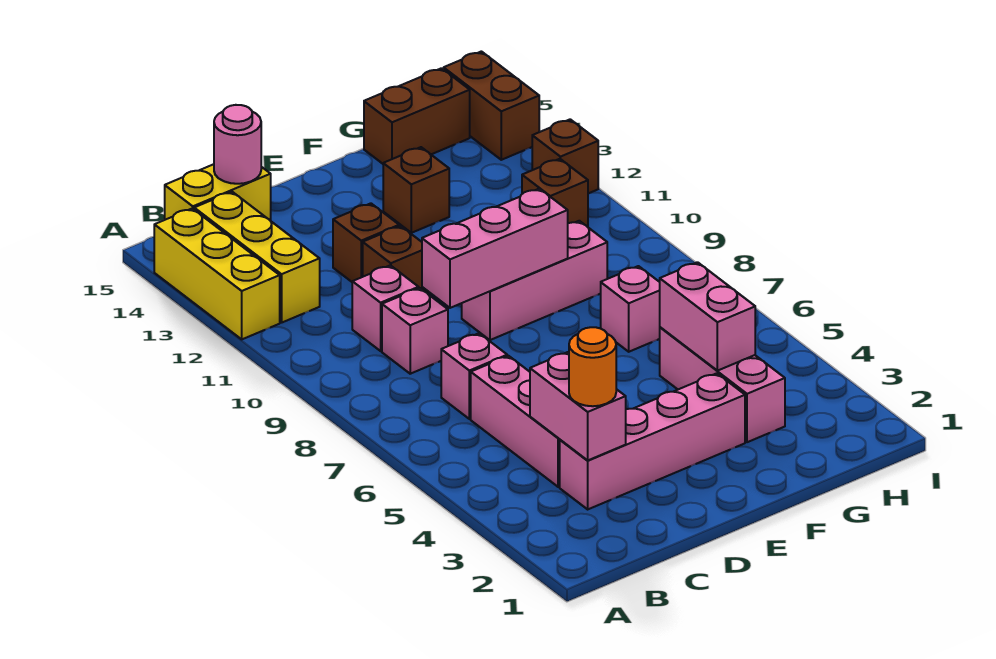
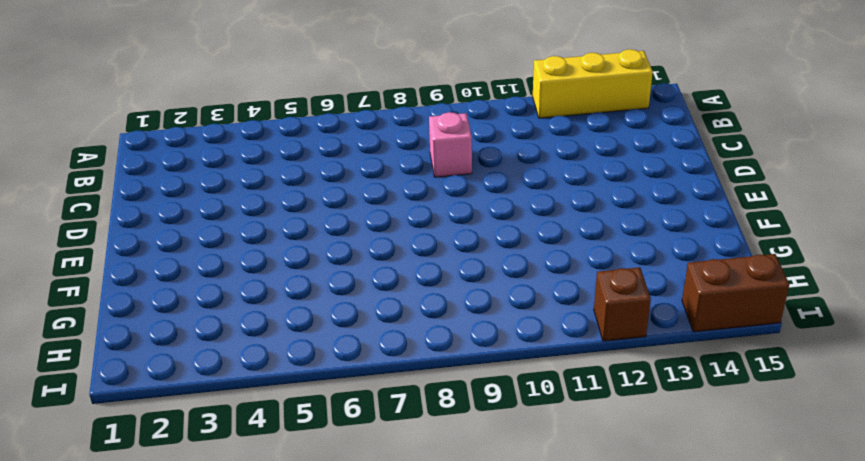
none -> yellow 1x3 brick [194,192,320,323]
none -> yellow 1x2 brick [165,164,271,221]
none -> pink 1x4 brick [560,373,745,509]

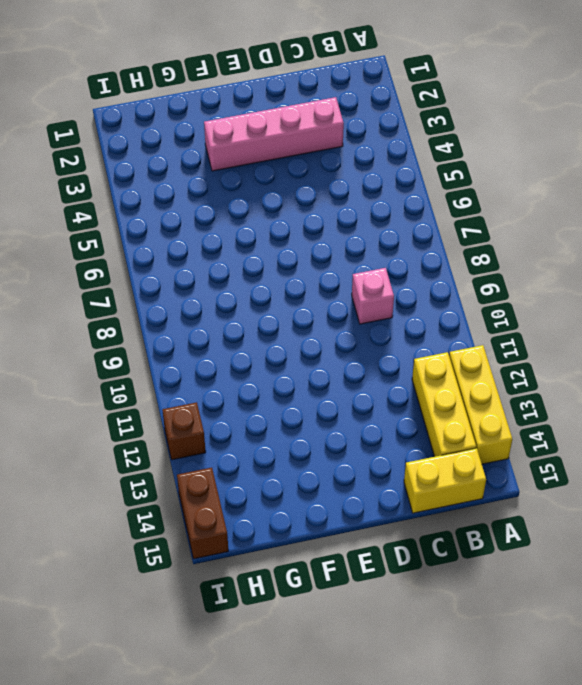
none -> pink 1x3 brick [471,356,560,487]
none -> pink 1x1 brick [441,333,507,419]
none -> pink 1x1 brick [352,265,419,351]

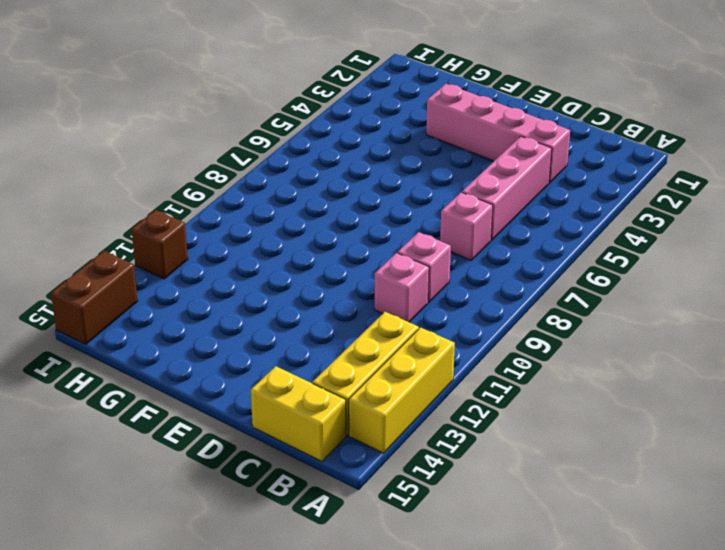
none -> brown 1x1 brick [363,226,429,294]
none -> brown 1x1 brick [333,203,399,282]
none -> pink 1x3 brick [462,221,607,340]

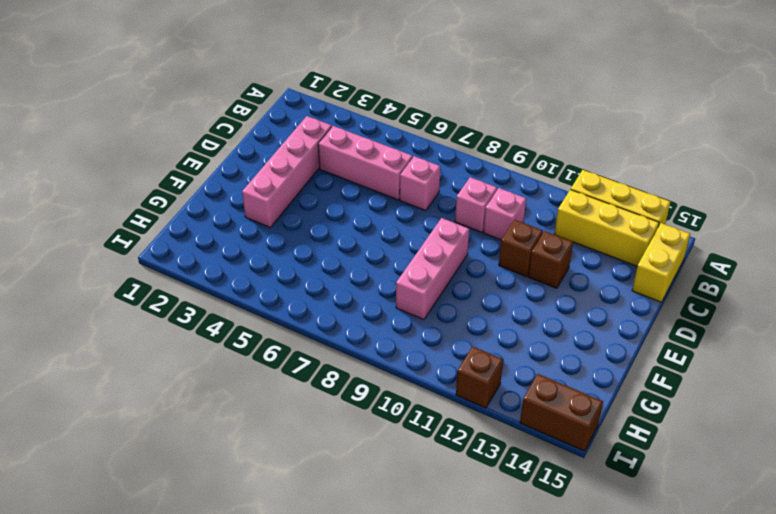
none -> brown 1x1 brick [383,147,449,233]
none -> pink 1x3 brick [660,327,785,442]
none -> pink 1x1 brick [601,266,660,352]

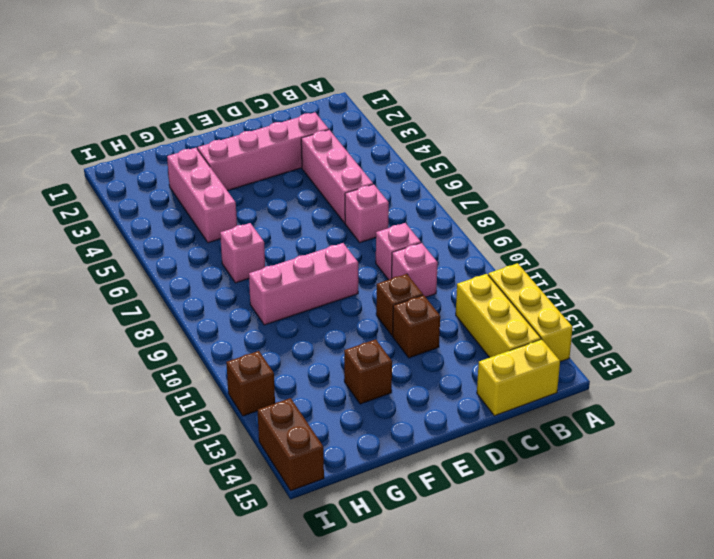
none -> brown 1x2 brick [364,68,470,164]
none -> brown 1x1 brick [522,159,588,227]
none -> pink 1x2 brick [530,352,626,461]

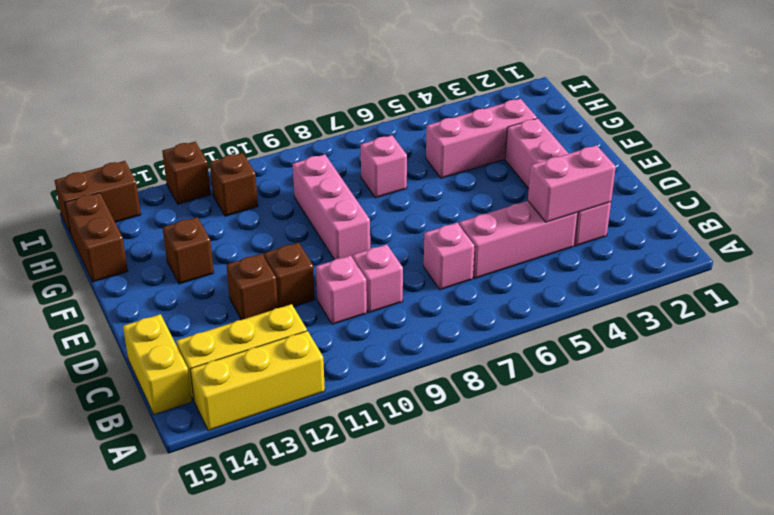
none -> pink 1x1 round brick [214,105,261,184]
none -> pink 1x3 brick [422,188,568,308]
none -> pink 1x2 brick [660,262,755,371]

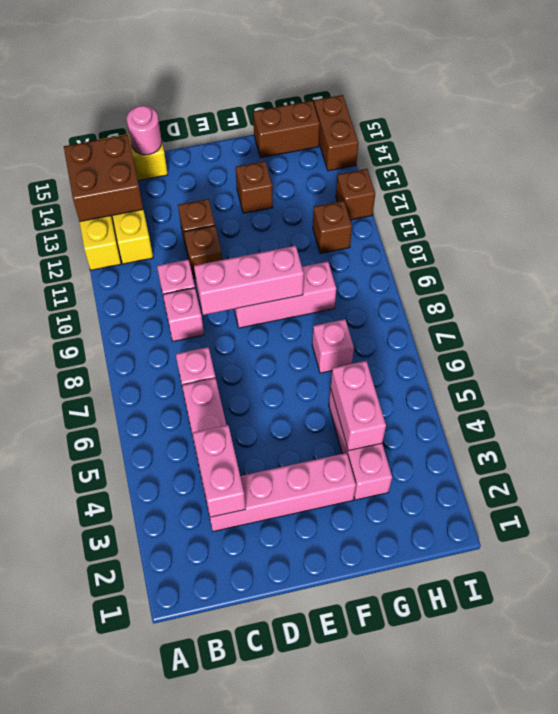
brown 2x2 brick [64,135,143,222] -> none
none -> orange 1x1 round brick [569,327,616,406]

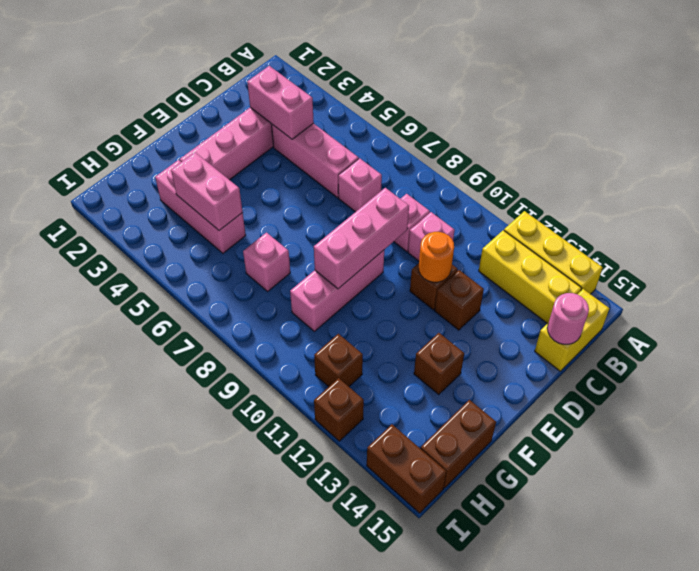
orange 1x1 round brick [419,232,454,282] -> orange 1x1 round brick moved to [569,327,616,406]

